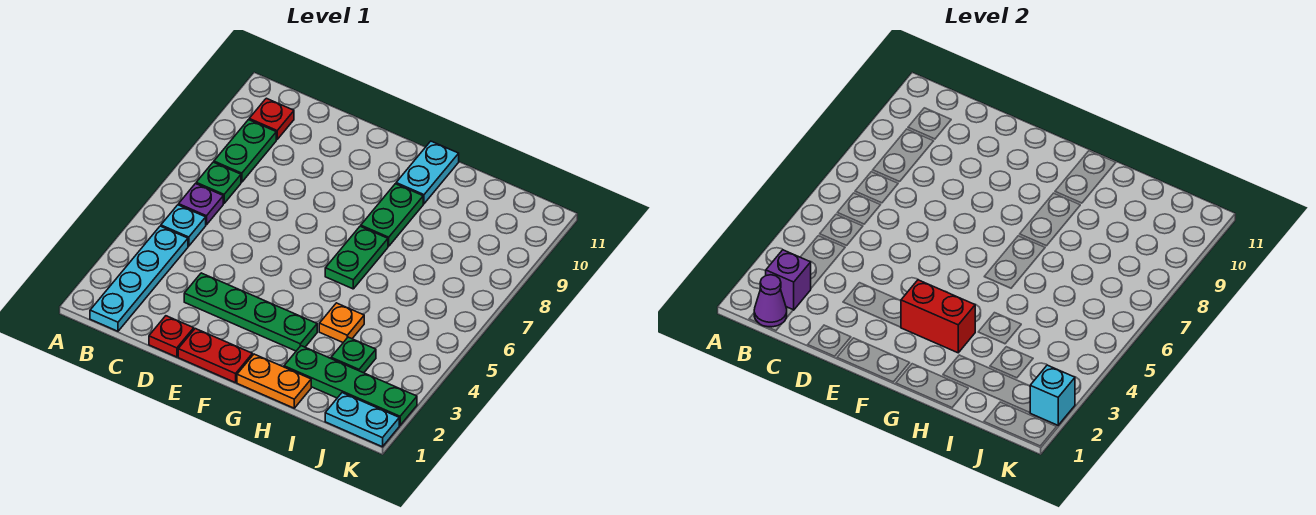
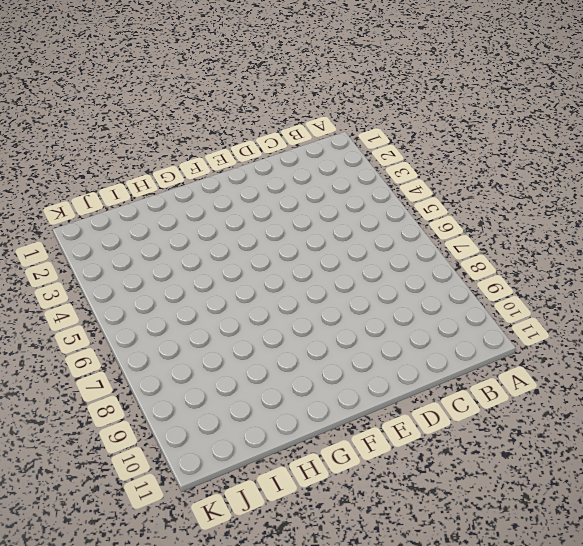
none -> cyan 1x4 plate [90,226,188,331]
none -> cyan 1x1 plate [161,205,206,246]
none -> purple 1x1 plate [179,184,223,225]

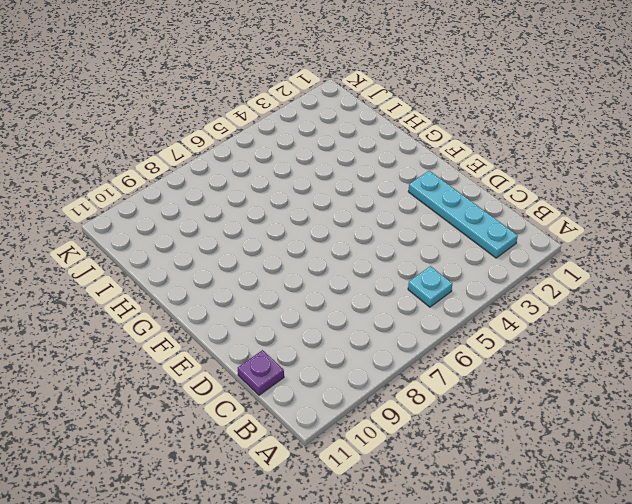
cyan 1x4 plate [408,171,518,258] -> cyan 1x4 plate turned to [90,226,188,331]
purple 1x1 plate [238,350,284,395] -> purple 1x1 plate moved to [179,184,223,225]
none -> green 1x1 plate [196,162,241,203]
none -> green 1x2 plate [214,120,276,182]
none -> red 1x1 plate [249,98,294,140]

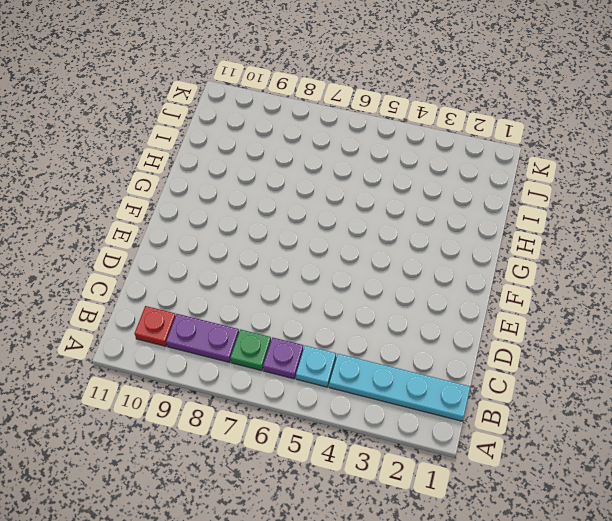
purple 1x2 plate [166,314,239,363] -> green 1x2 plate [214,120,276,182]
none -> red 1x1 plate [149,316,194,357]
none -> green 1x4 plate [184,273,317,351]
none -> red 1x2 plate [178,329,252,383]

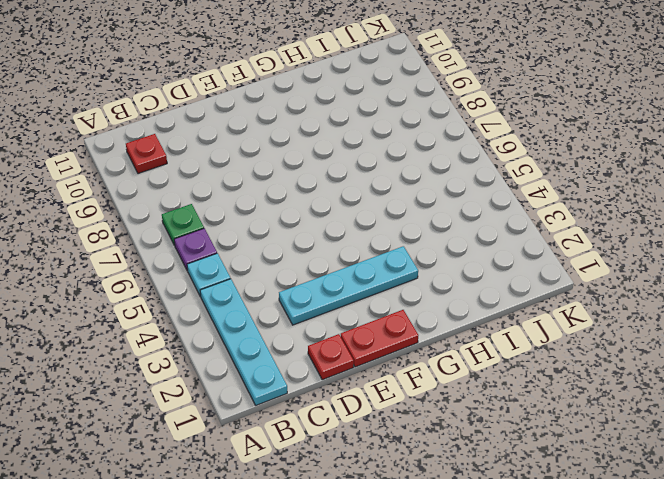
cyan 1x4 plate [279,246,418,325] -> green 1x4 plate [184,273,317,351]
none -> green 1x2 plate [214,120,276,182]
none -> orange 1x2 plate [237,354,311,408]
none -> green 1x2 plate [325,226,388,289]

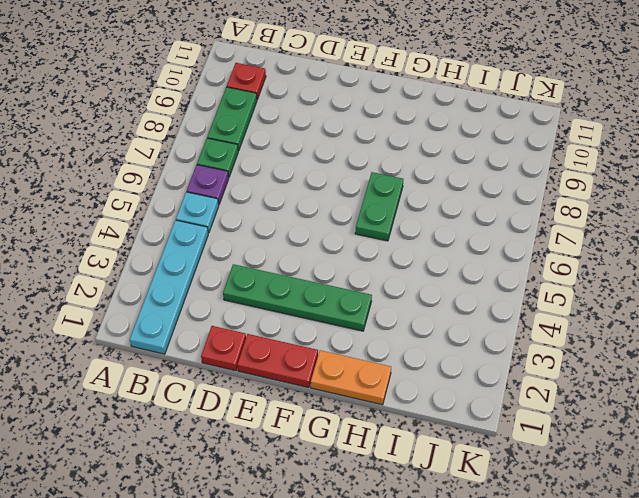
none -> green 1x2 plate [361,184,423,246]
none -> cyan 1x2 plate [396,141,459,204]
none -> green 1x4 plate [284,346,417,425]

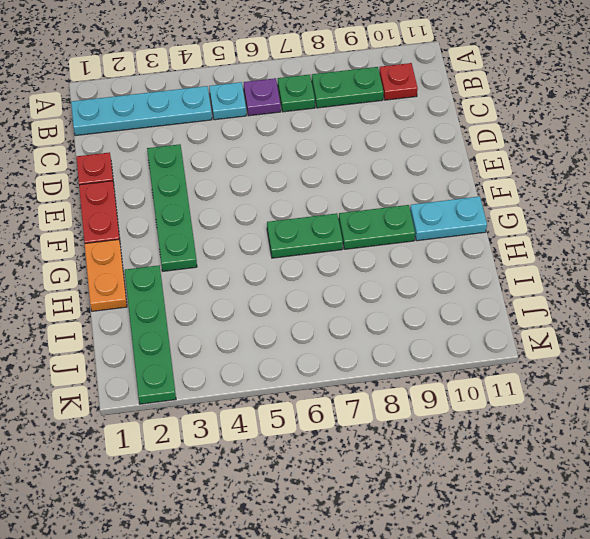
none -> orange 1x1 plate [319,303,364,342]
none -> green 1x1 plate [331,337,376,373]
none -> cyan 1x2 plate [325,393,399,447]

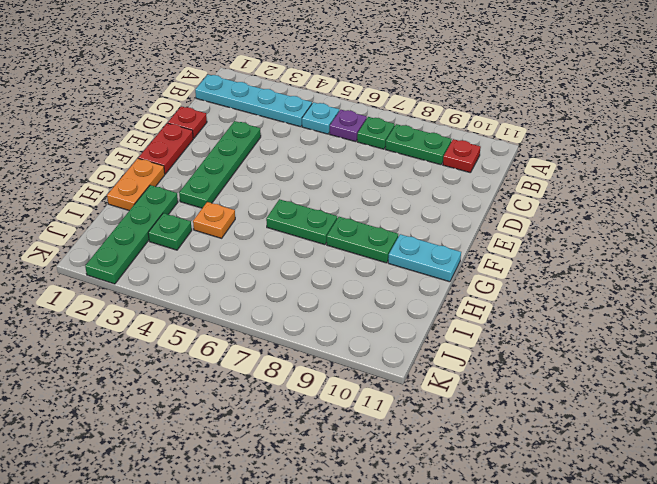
none -> cyan 1x2 plate [325,393,399,447]
none -> purple 1x1 cone [754,275,787,327]
none -> purple 1x1 brick [766,250,811,310]

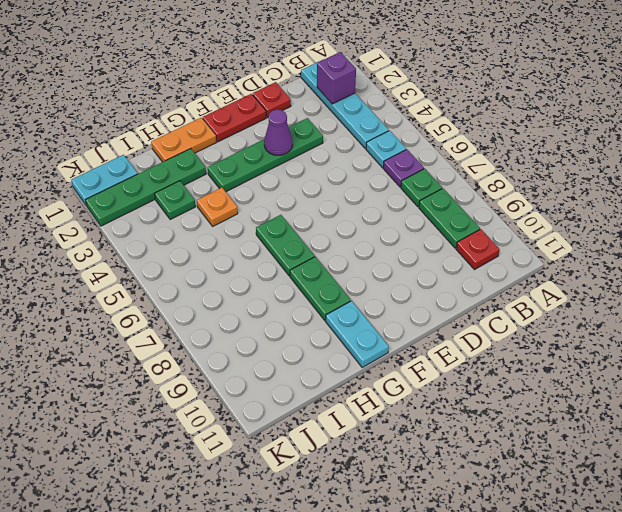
purple 1x1 cone [264,110,293,155] -> purple 1x1 cone moved to [754,275,787,327]
none -> red 1x2 brick [901,280,975,353]
none -> cyan 1x1 brick [1030,365,1075,425]

